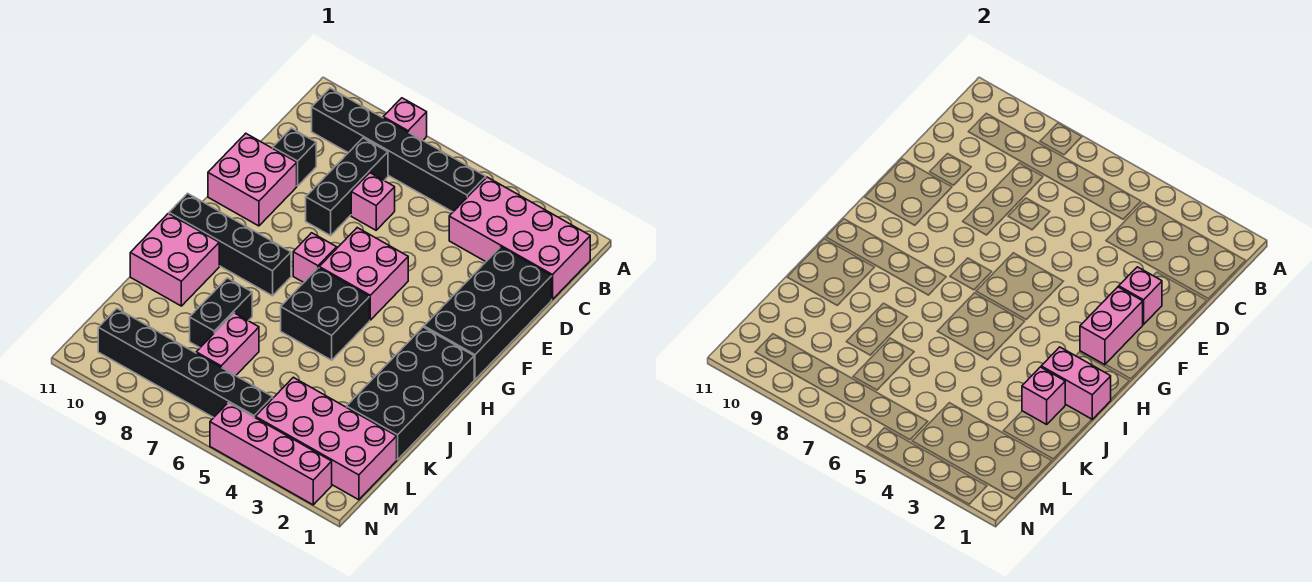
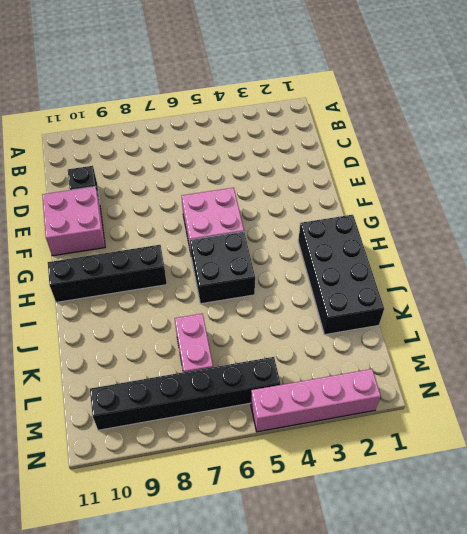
none -> pink 1x1 brick [383,98,427,140]
none -> pink 2x4 brick [449,177,590,299]
none -> black 1x6 brick [312,88,486,212]

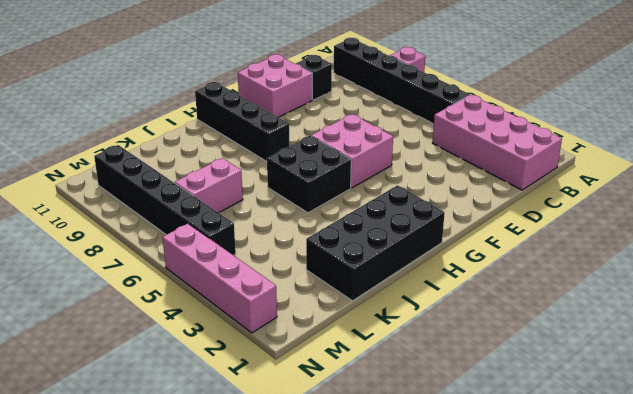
none -> black 1x3 brick [306,138,388,236]
none -> black 2x4 brick [424,247,552,379]
none -> pink 1x1 brick [351,173,395,230]

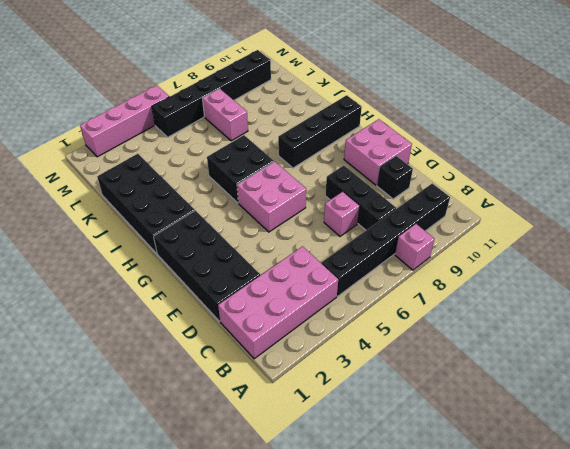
none -> pink 1x1 brick [293,233,337,282]
none -> pink 2x2 brick [130,214,219,306]
none -> black 1x2 brick [190,278,252,348]

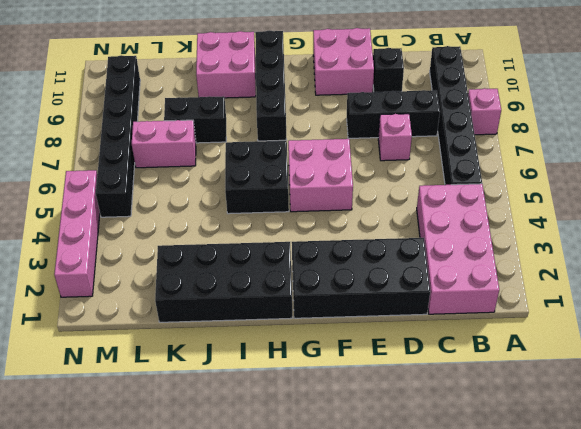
none -> pink 1x1 brick [293,233,337,282]
none -> pink 2x4 brick [255,377,397,500]
none -> pink 1x1 brick [1119,267,1162,324]

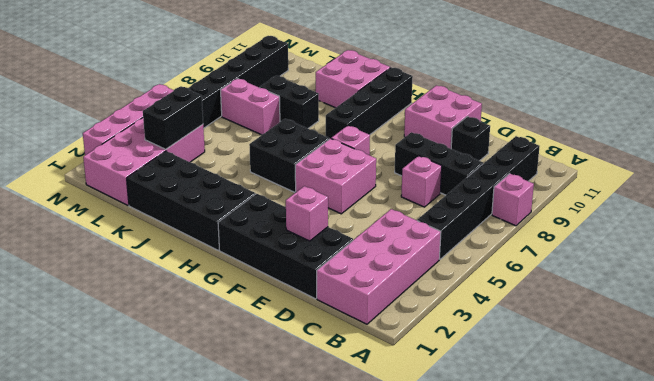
black 1x2 brick [143,86,203,149] -> none
none -> pink 1x2 brick [1080,287,1143,365]
none -> pink 1x2 brick [1041,347,1111,419]
none -> pink 1x1 brick [1022,367,1065,424]

